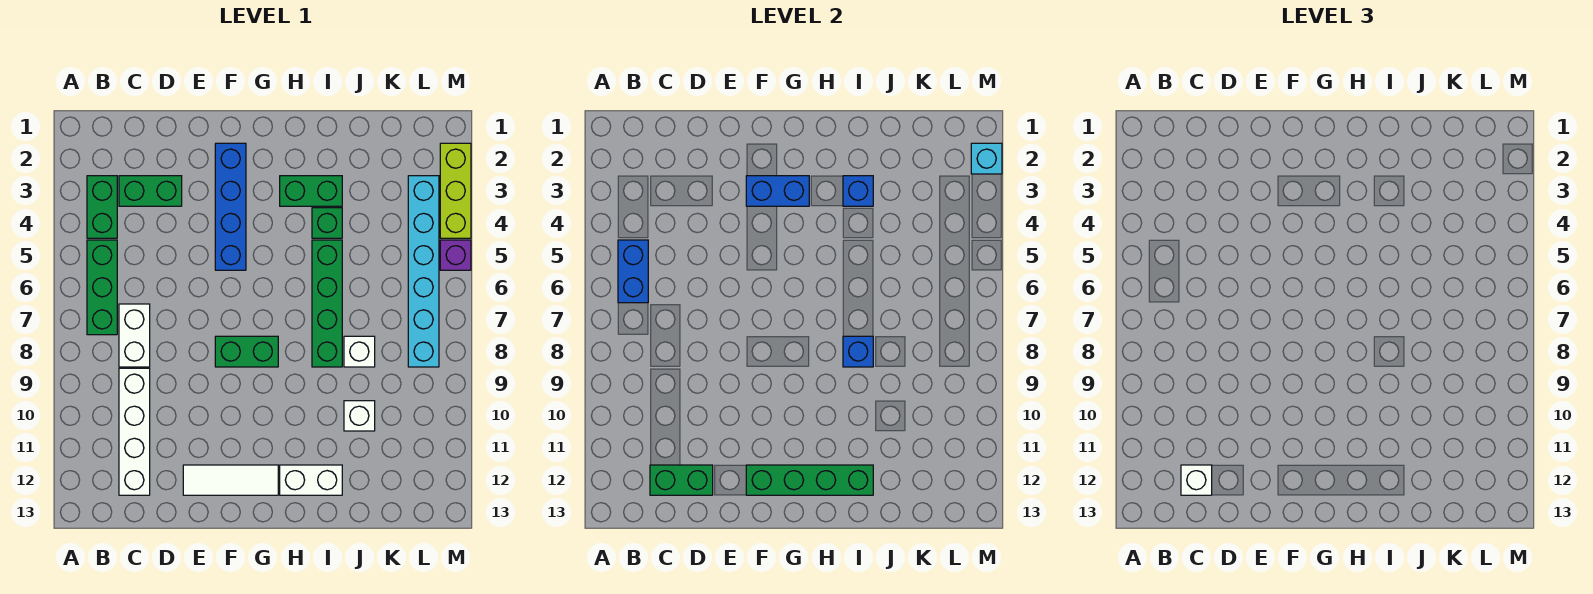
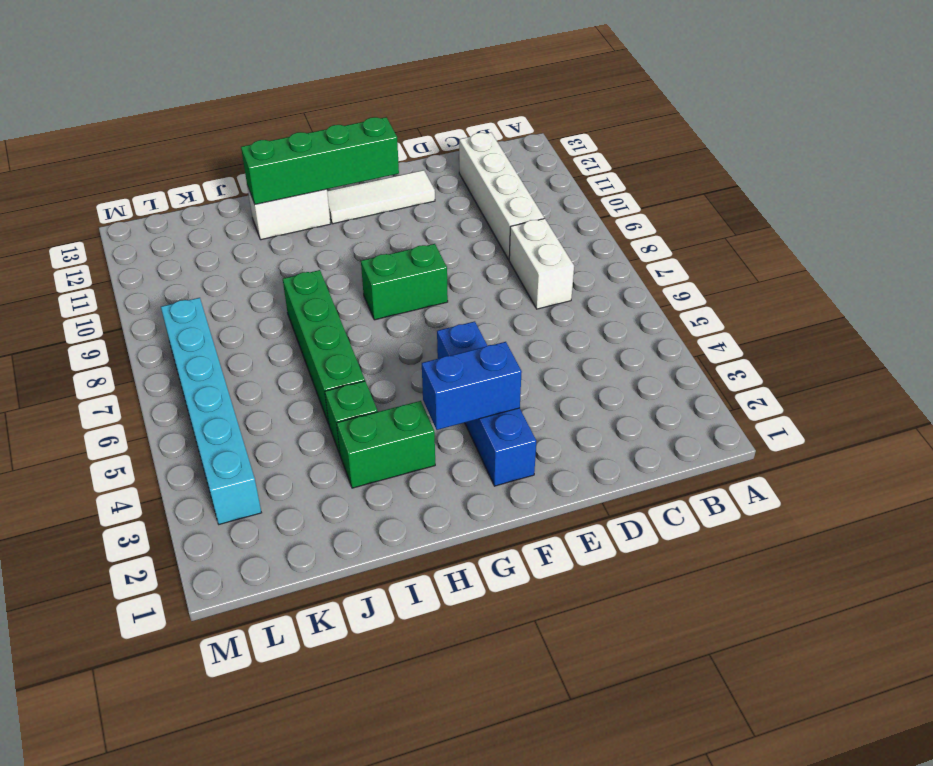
none -> green 1x2 brick [87,176,117,238]
none -> green 1x3 brick [87,240,117,335]
none -> green 1x2 brick [119,176,182,206]

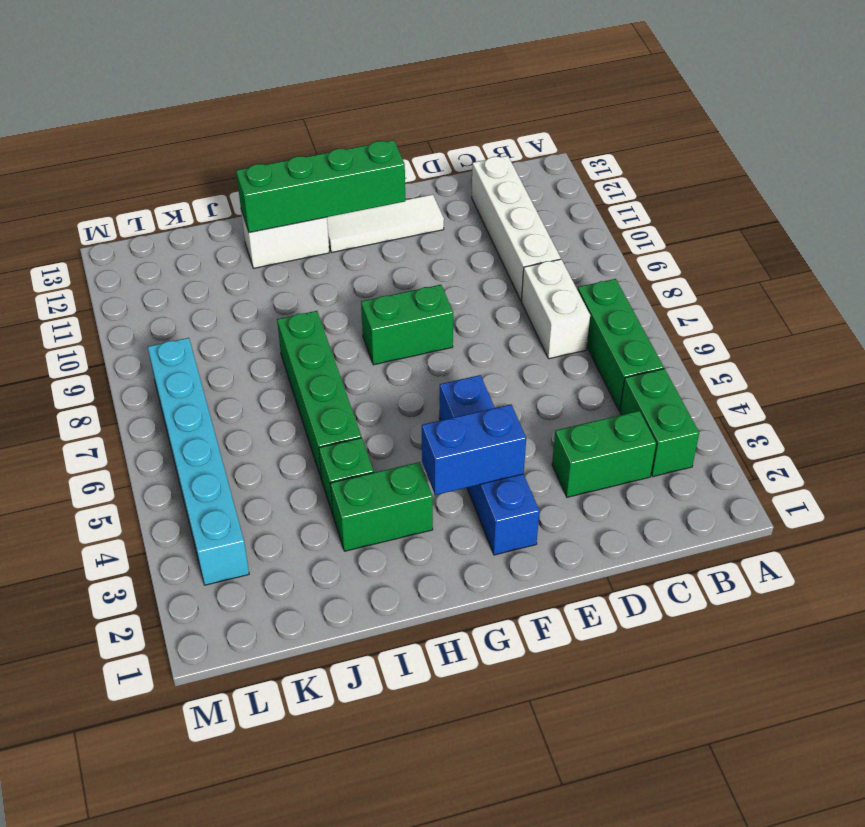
none -> white 1x1 brick [344,336,375,367]
none -> white 1x1 brick [344,401,375,431]
none -> lime 1x3 brick [440,143,471,238]

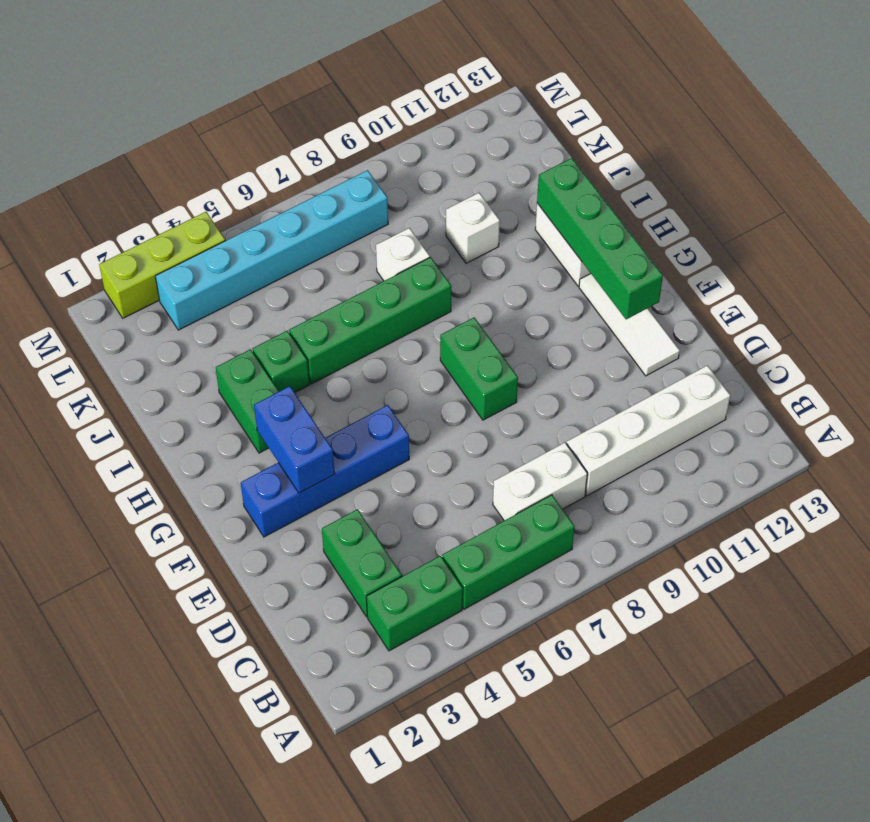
none -> purple 1x1 brick [440,240,471,270]
none -> blue 1x2 brick [618,240,648,303]
none -> green 1x2 brick [650,465,713,495]

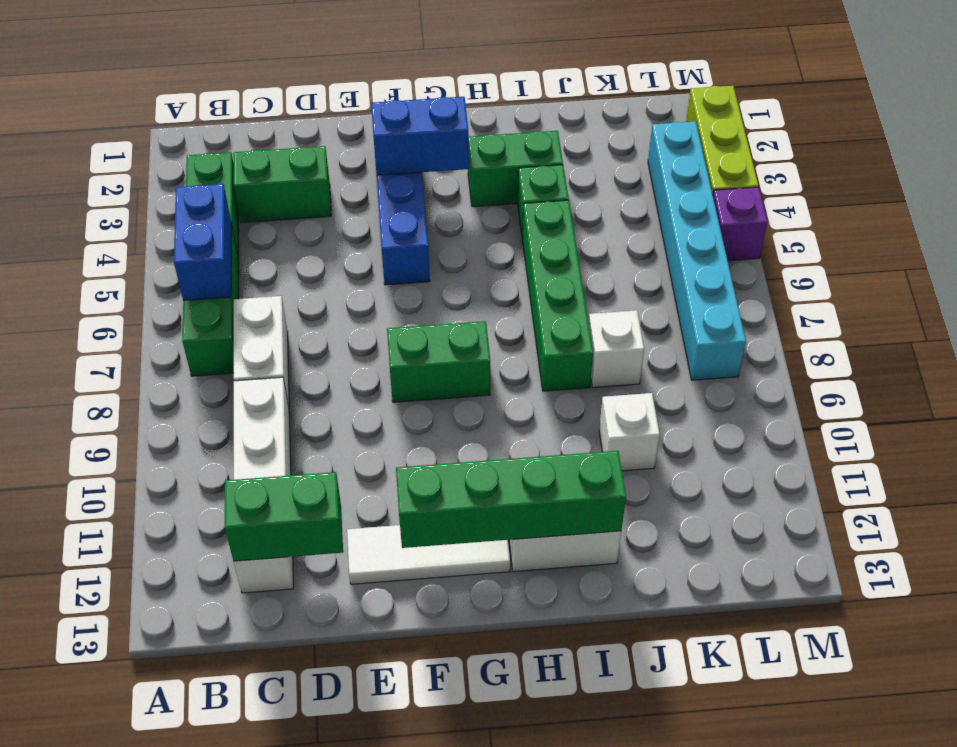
none -> blue 1x1 brick [843,176,873,206]
none -> blue 1x1 brick [843,336,873,367]
none -> cyan 1x1 brick [971,143,1002,174]

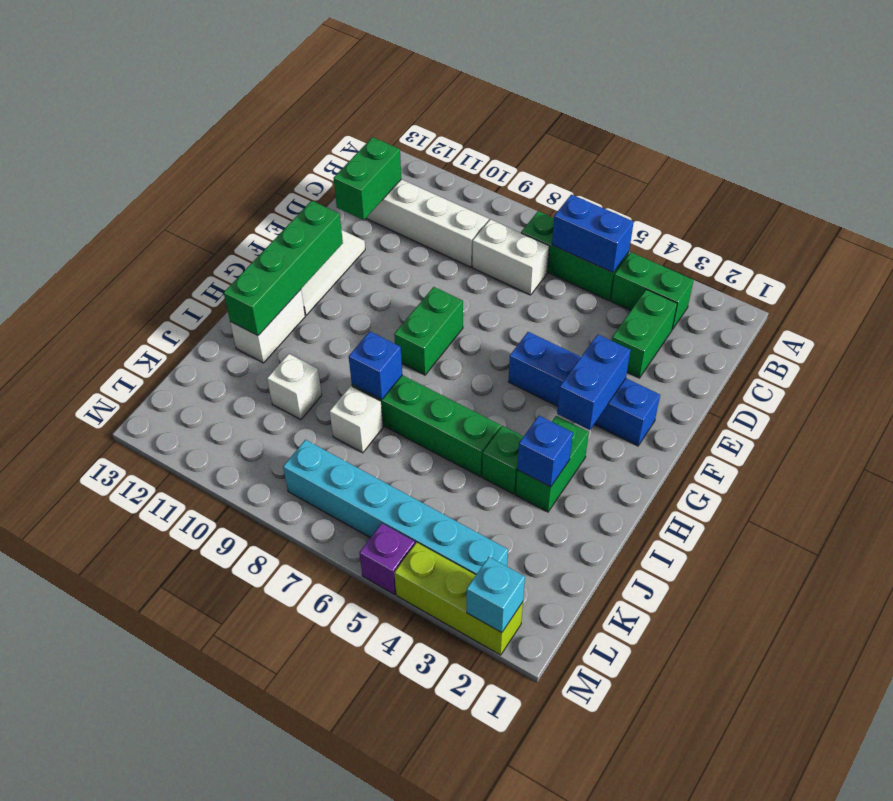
none -> white 1x1 brick [1181,465,1212,495]

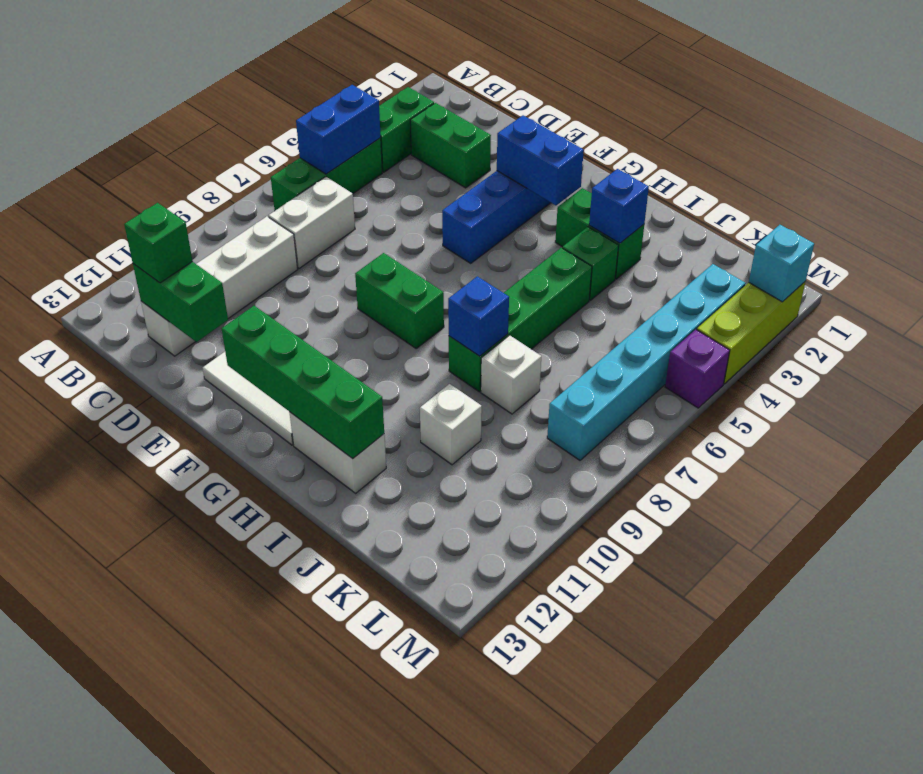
green 1x1 brick [124,203,192,283] -> white 1x1 brick [1181,465,1212,495]

